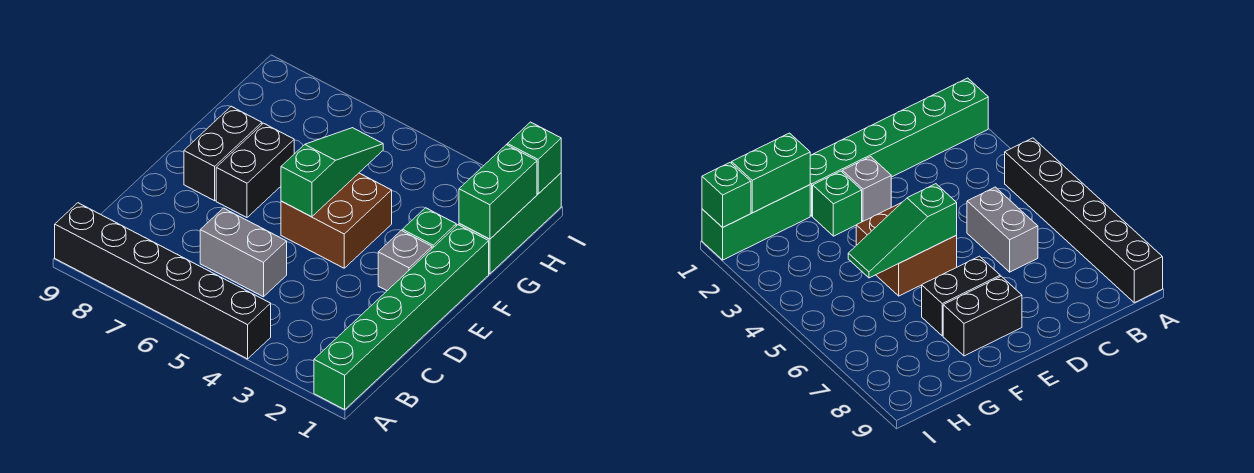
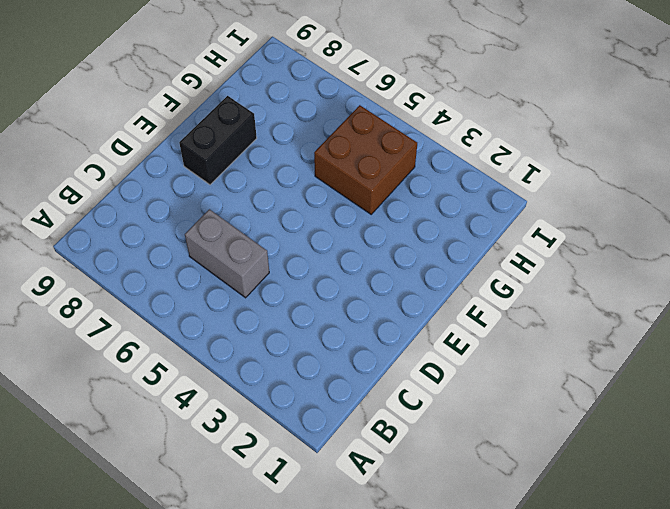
brown 2x2 brick [314,105,417,214] -> brown 2x2 brick moved to [281,173,392,268]
none -> green 1x6 brick [314,225,489,409]
none -> black 1x6 brick [55,203,271,359]
none -> grey 1x1 brick [378,230,432,291]

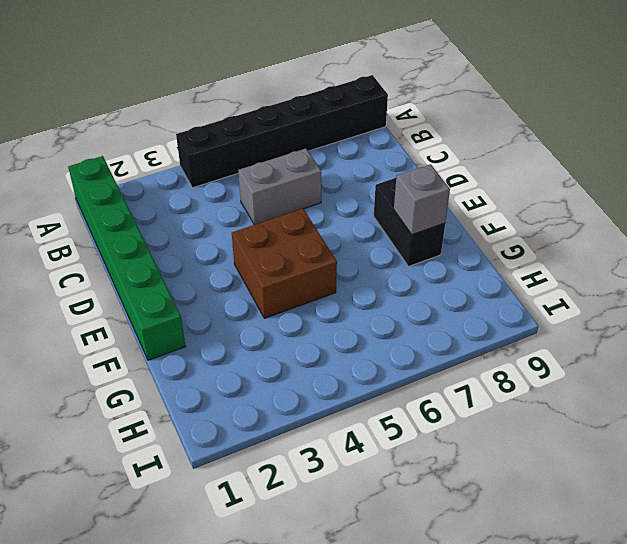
grey 1x1 brick [394,164,450,235] -> grey 1x1 brick moved to [378,230,432,291]
none -> black 1x2 brick [216,123,294,217]
none -> green 1x1 brick [402,208,456,248]
none -> green 1x3 brick [459,173,561,274]

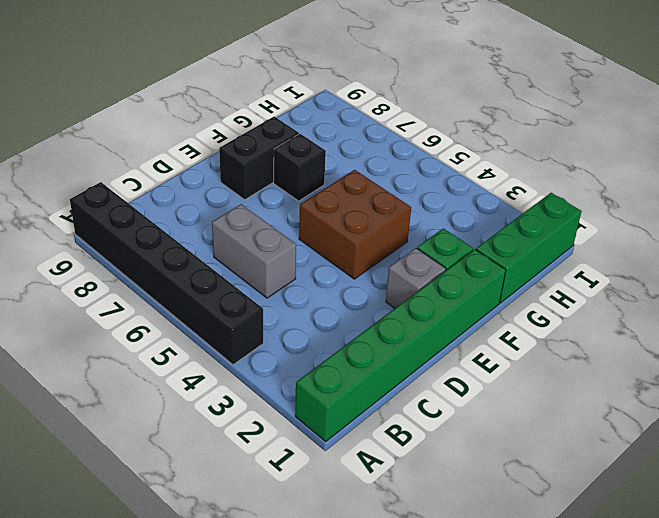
black 1x1 brick [274,134,326,201] -> black 1x2 brick [216,123,294,217]
none -> green 1x3 slope [281,128,383,217]
none -> green 1x2 brick [459,145,537,239]
none -> green 1x1 brick [507,122,561,194]

